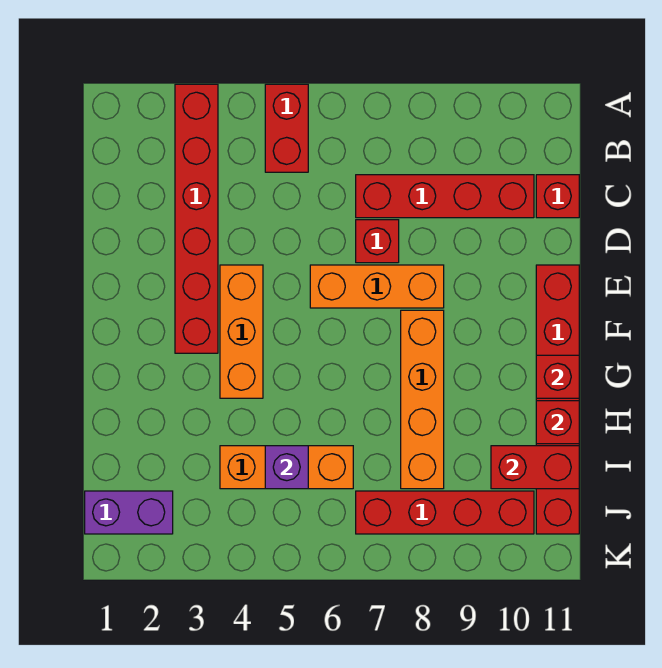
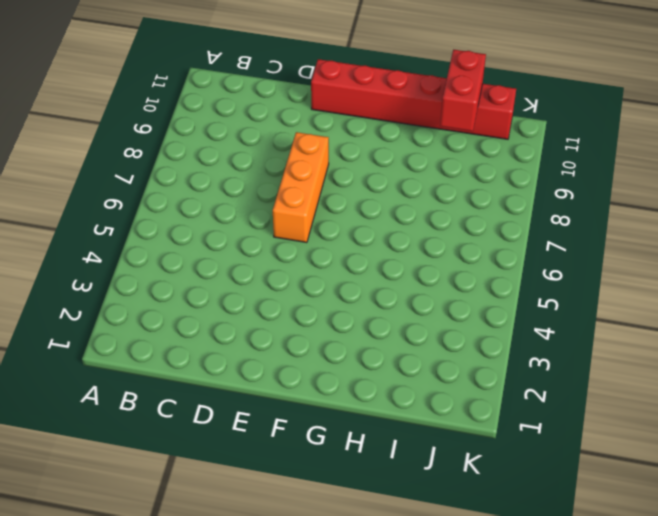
none -> red 1x6 brick [175,84,218,353]
none -> red 1x2 brick [265,84,308,172]
none -> red 1x4 brick [356,175,534,218]

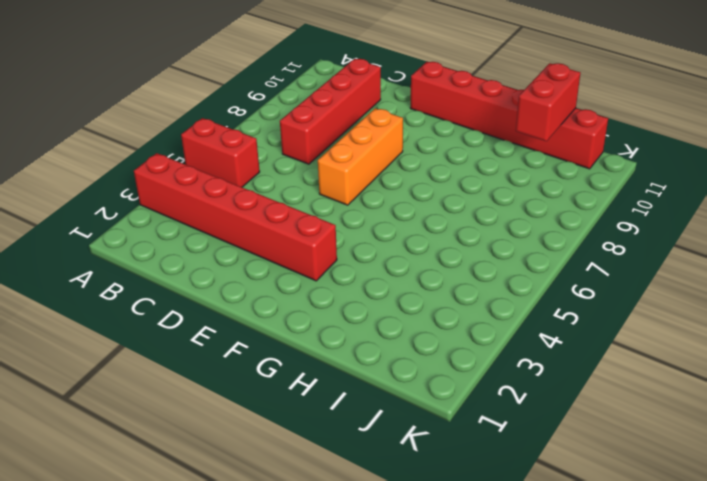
none -> red 1x1 brick [536,175,579,218]
none -> red 1x1 brick [356,220,399,263]
none -> orange 1x3 brick [220,265,263,398]

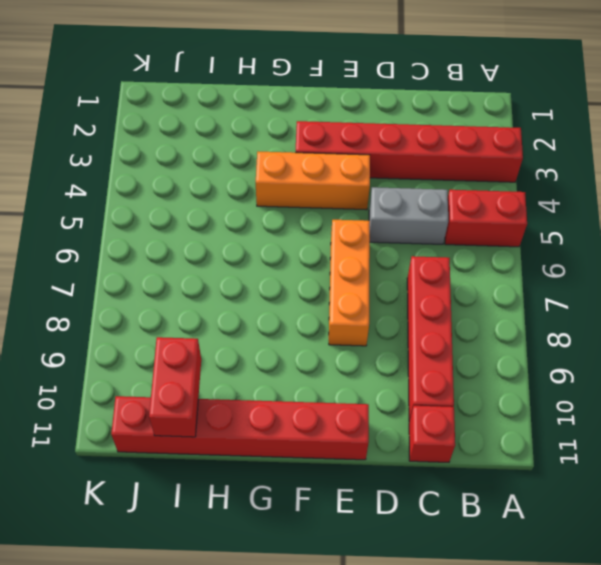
grey 1x2 brick [369,187,448,244] -> none
none -> red 1x1 brick [356,220,399,263]
none -> orange 1x4 brick [401,310,444,489]
none -> orange 1x3 brick [220,446,353,489]

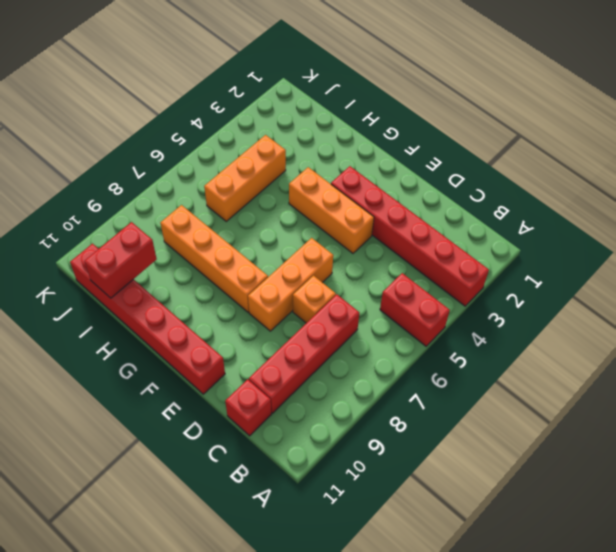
orange 1x1 brick [293,276,336,323] -> red 1x1 brick [356,220,399,263]
none -> purple 1x2 brick [85,491,173,534]
none -> red 1x4 brick [356,491,534,534]
none -> red 1x1 brick [536,355,579,398]

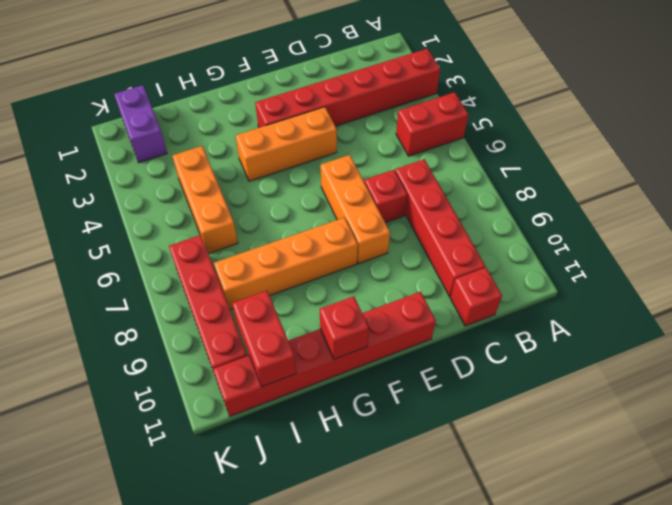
none -> red 1x1 brick [536,401,579,444]
none -> purple 1x1 brick [265,446,308,489]

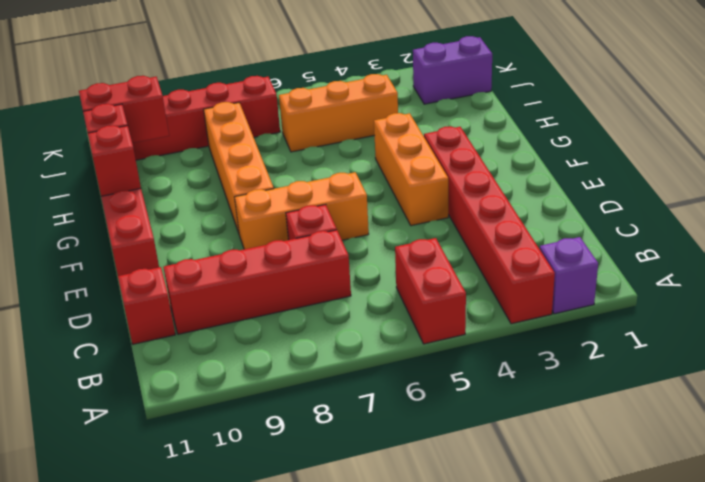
purple 1x1 brick [539,237,598,314] -> purple 1x1 brick moved to [265,446,308,489]

